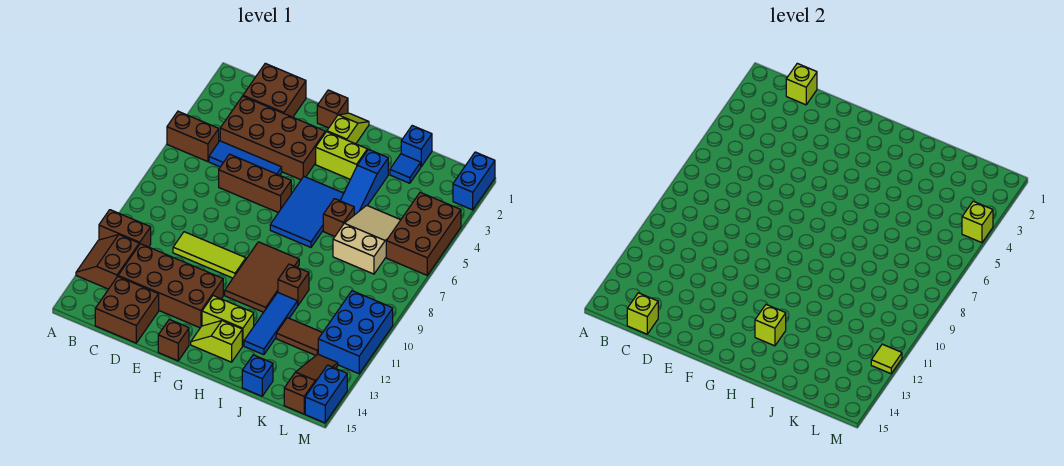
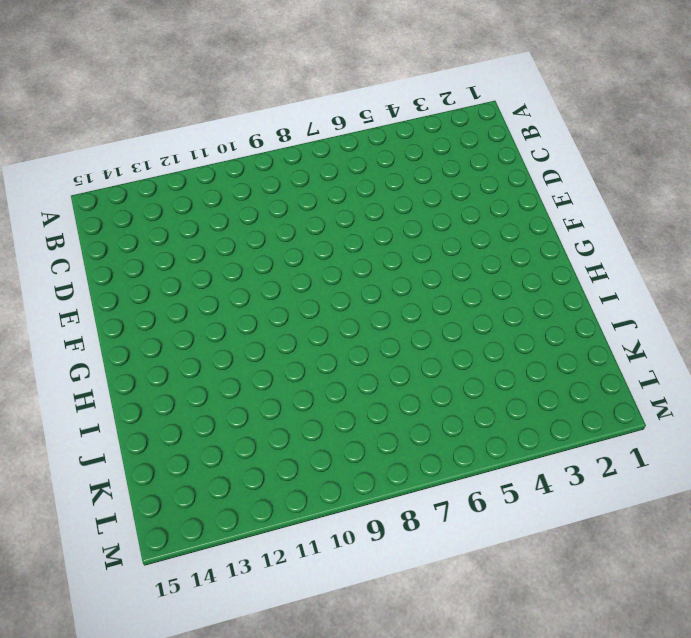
none -> brown 1x2 brick [167,111,219,162]
none -> brown 1x2 brick [99,210,151,247]
none -> brown 2x2 slope [76,235,139,289]
none -> brown 2x2 brick [243,63,306,117]

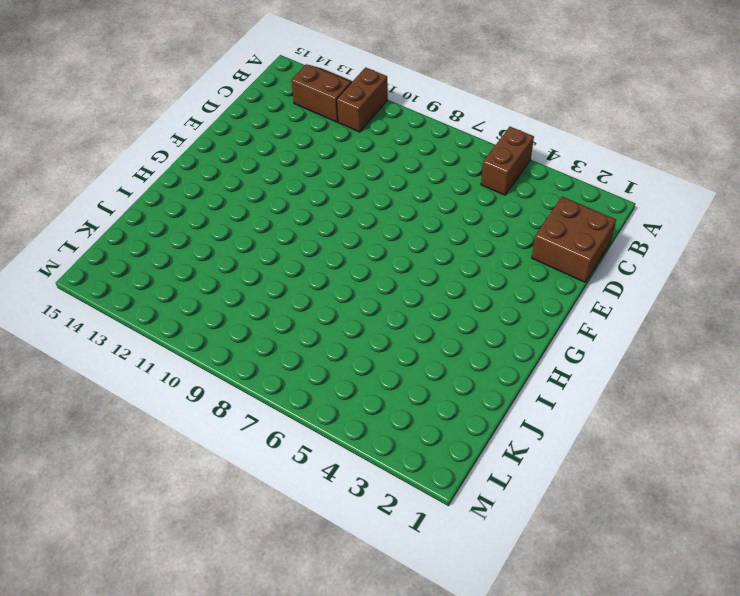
none -> brown 2x4 brick [220,96,325,180]
none -> blue 1x3 tile [209,141,282,175]
none -> brown 2x4 brick [118,244,223,328]
none -> brown 2x2 brick [95,277,159,343]

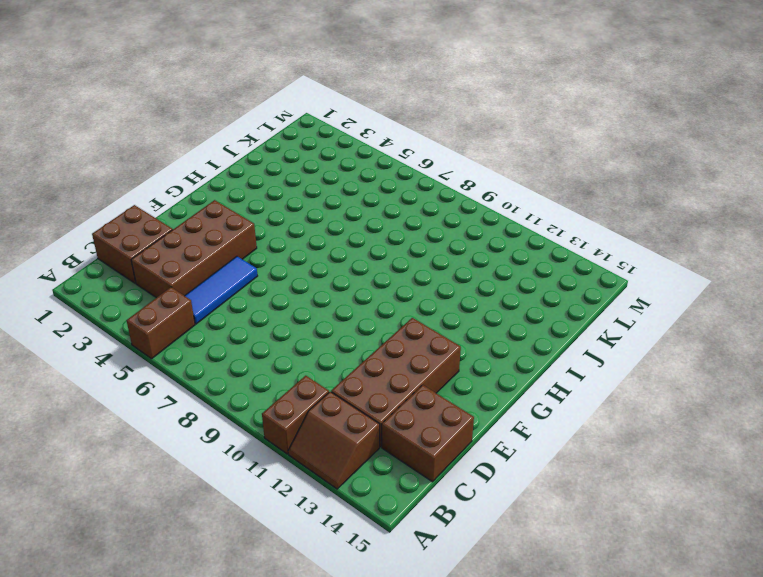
none -> brown 1x3 brick [219,154,291,213]
none -> lime 1x3 tile [173,232,246,278]
none -> brown 1x1 brick [317,90,348,128]
none -> brown 1x1 brick [158,319,189,361]

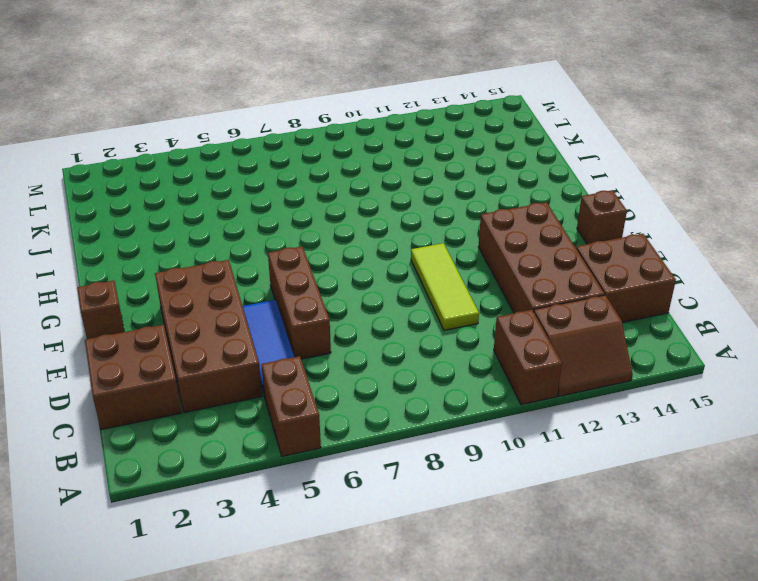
none -> lime 1x2 slope [327,113,369,144]
none -> lime 1x2 brick [316,132,367,179]
none -> blue 2x3 tile [270,176,344,247]
none -> brown 2x3 tile [225,242,299,312]

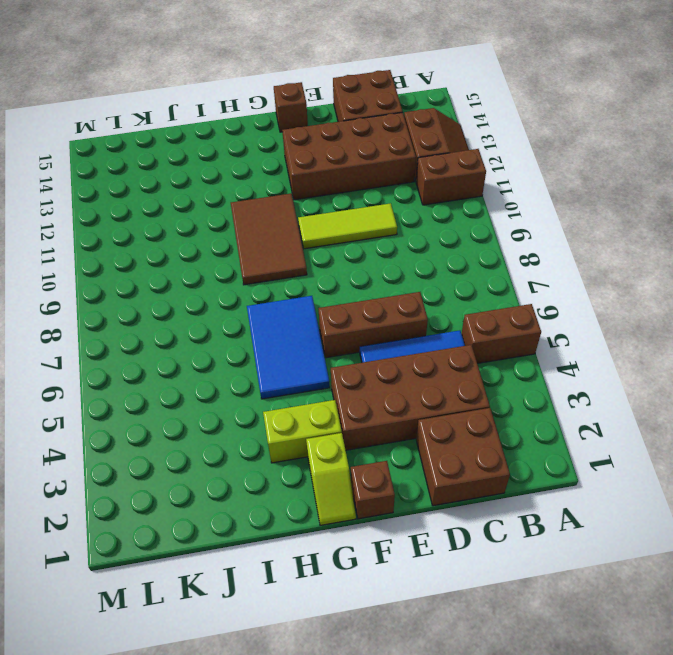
none -> lime 1x2 brick [202,296,254,346]
none -> lime 1x2 slope [191,321,242,362]
none -> blue 1x3 slope [340,149,388,215]
none -> brown 1x1 brick [323,199,354,236]

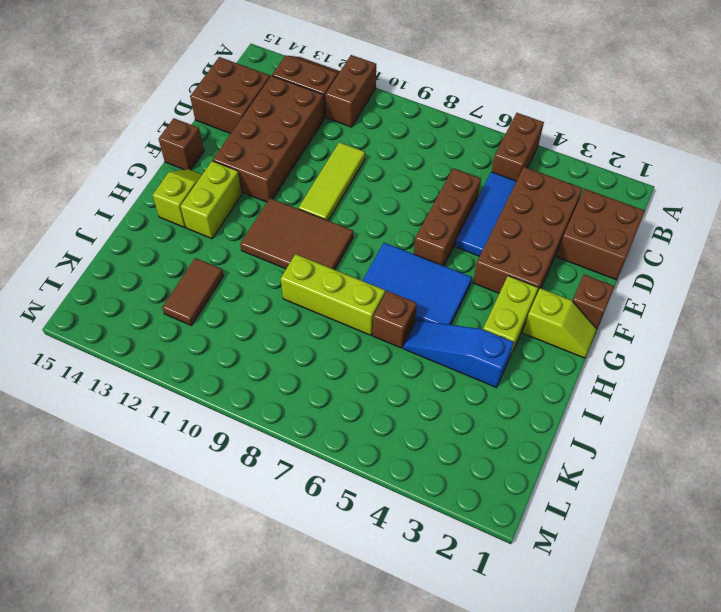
lime 1x3 brick [281,254,385,335] -> none
none -> brown 1x1 brick [278,264,309,305]
none -> blue 1x3 tile [244,292,298,355]
none -> blue 1x1 brick [401,126,432,167]
none -> blue 1x1 tile [390,154,421,183]

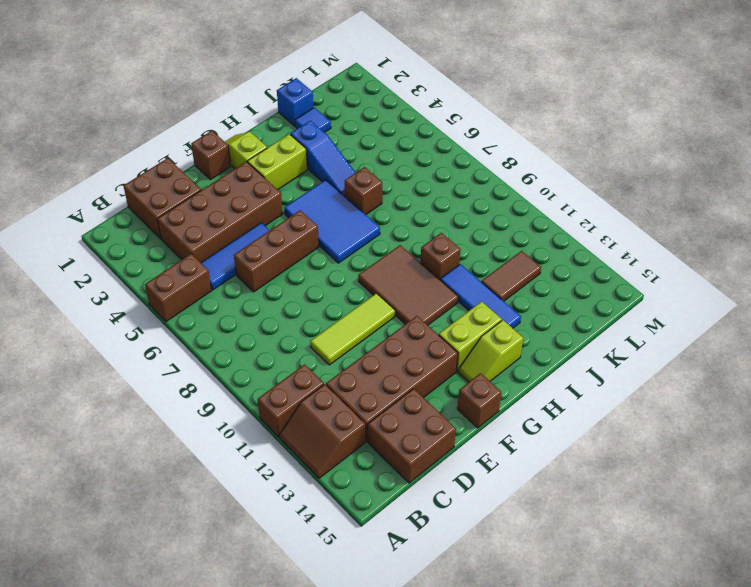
none -> tan 2x3 slope [333,205,400,274]
none -> blue 1x1 brick [242,355,273,396]
none -> brown 2x3 brick [386,192,461,275]
none -> blue 2x3 brick [318,291,393,374]

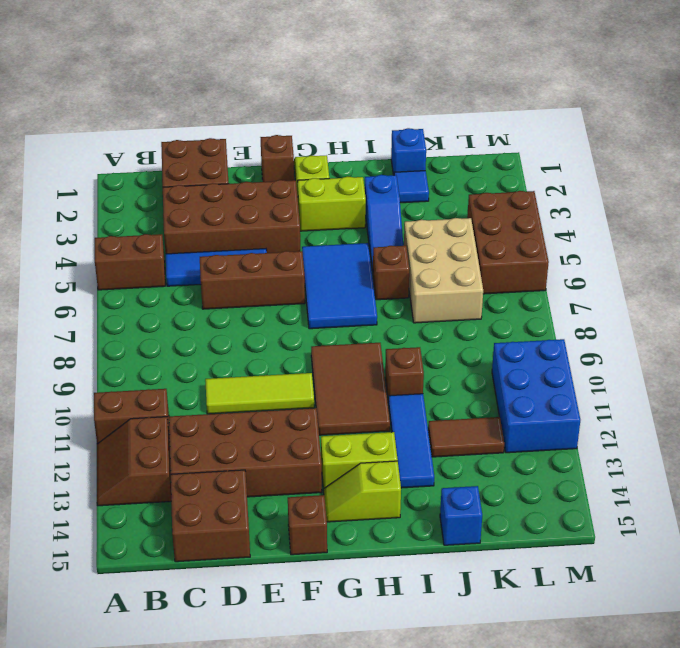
tan 2x3 brick [404,218,483,323] -> tan 2x3 slope [333,205,400,274]
none -> brown 1x3 slope [284,354,338,414]
none -> blue 1x2 brick [453,152,495,210]
none -> blue 1x2 brick [305,365,347,423]
none -> lime 1x1 brick [786,63,817,105]

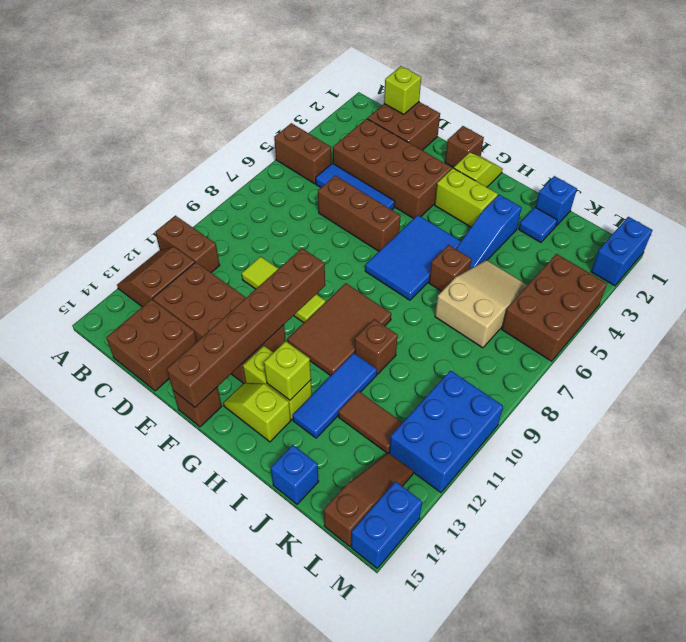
brown 1x6 brick [167,248,325,407] -> none
none -> lime 1x1 brick [627,293,658,334]
none -> lime 1x1 brick [962,201,993,243]
none -> lime 1x1 tile [871,344,902,374]

